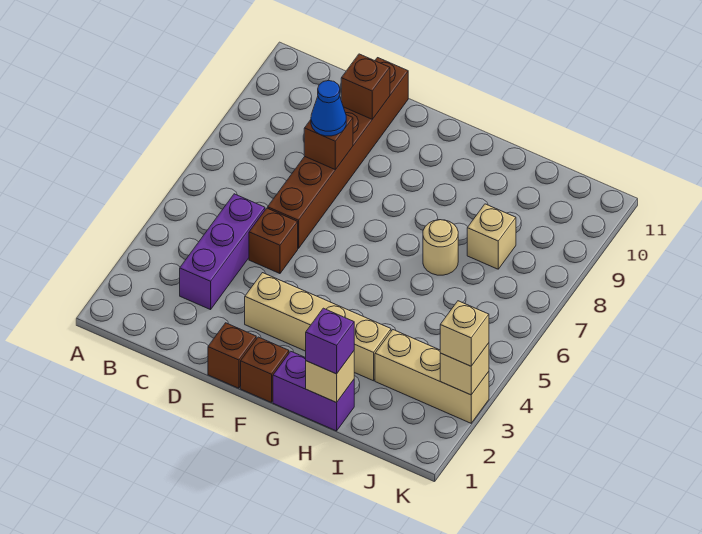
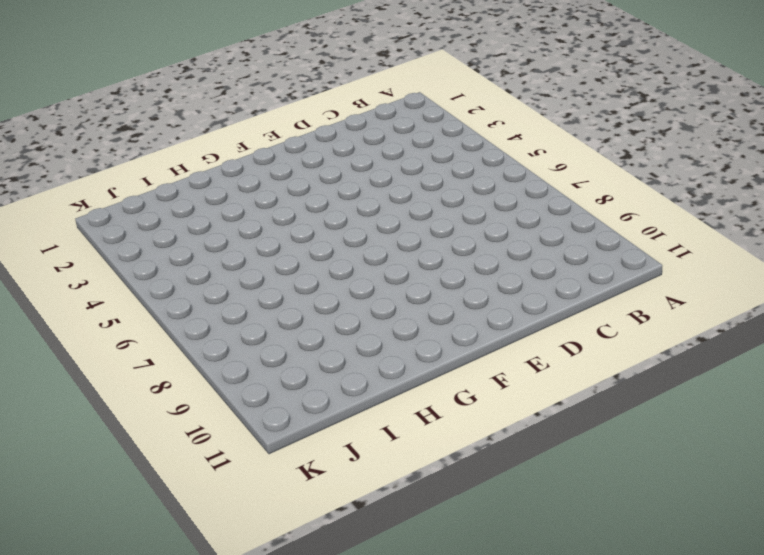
none -> purple 1x3 brick [180,194,265,310]
none -> brown 1x1 brick [249,208,298,274]
none -> brown 1x6 brick [268,58,408,248]

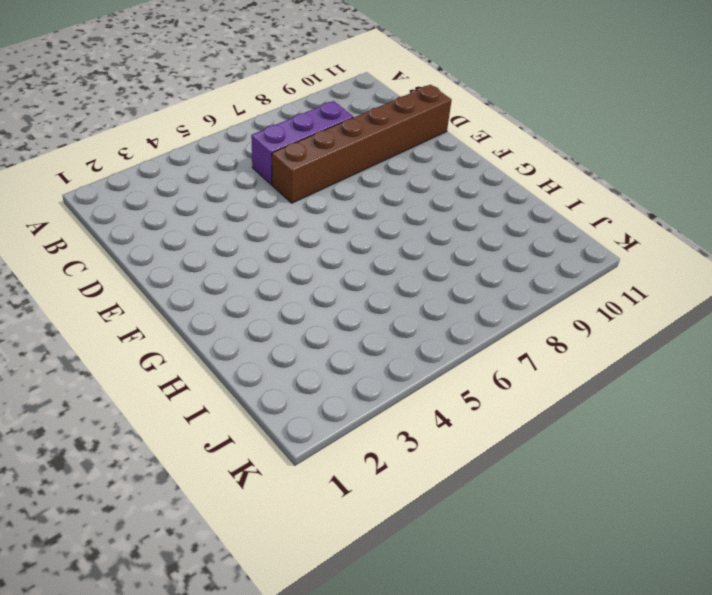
purple 1x3 brick [251,101,353,185] -> purple 1x3 brick moved to [180,194,265,310]
none -> brown 1x1 brick [249,208,298,274]
none -> brown 1x1 brick [208,323,256,388]
none -> tan 1x4 brick [245,273,391,381]

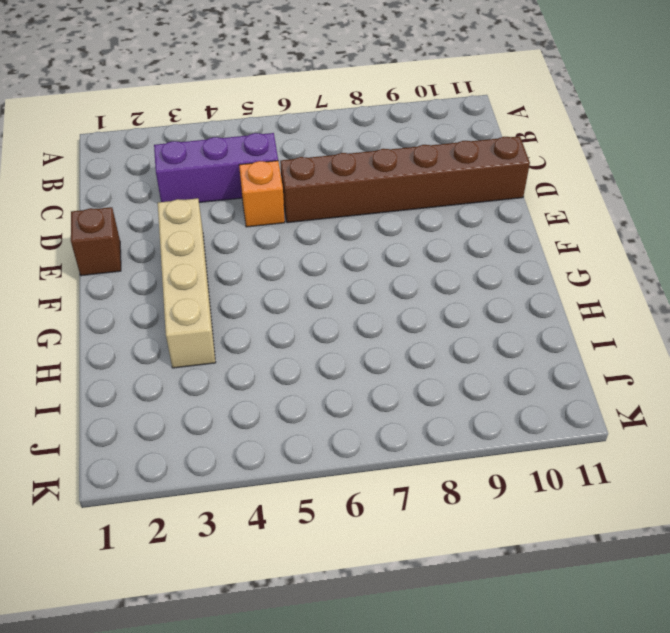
orange 1x1 brick [239,161,285,227] -> brown 1x1 brick [249,208,298,274]
none -> brown 1x1 brick [241,337,289,403]
none -> purple 1x2 brick [273,351,354,431]
none -> tan 1x1 round brick [423,220,458,275]

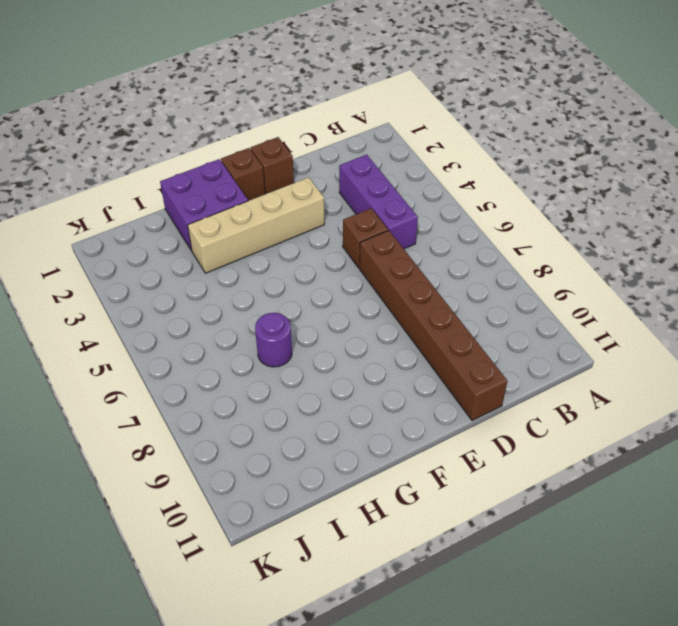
purple 2x2 brick [160,159,248,250] -> purple 1x2 brick [273,351,354,431]
purple 1x1 round brick [255,313,292,367] -> tan 1x1 round brick [423,220,458,275]
none -> tan 1x3 brick [375,330,489,423]
none -> tan 1x1 brick [467,204,516,269]
none -> brown 1x1 brick [304,115,353,170]

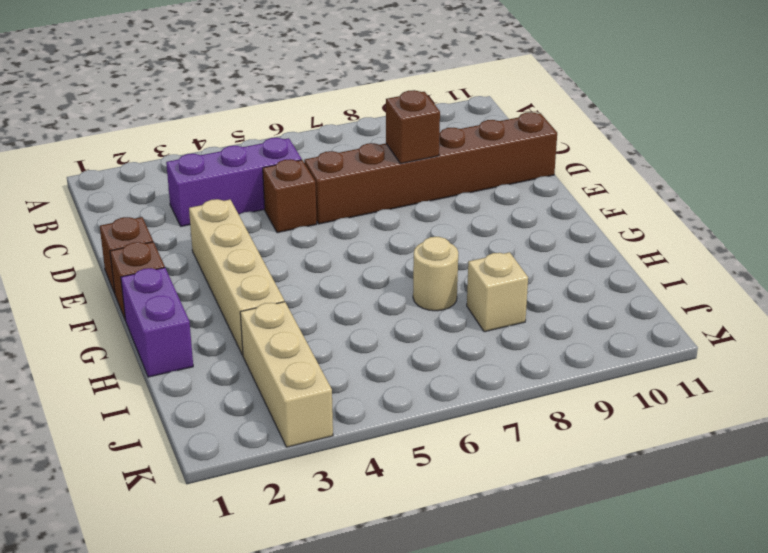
none -> brown 1x1 brick [341,54,390,119]
none -> tan 1x1 brick [306,351,354,402]
none -> tan 1x1 brick [440,343,489,395]

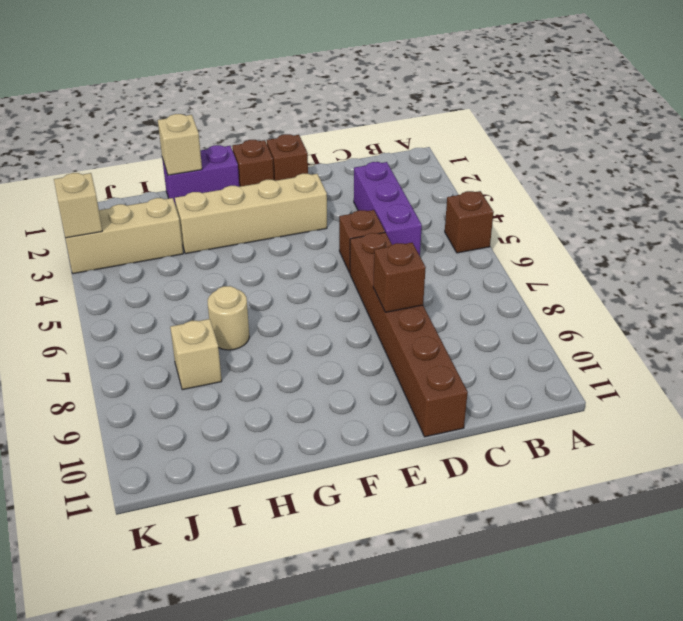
brown 1x1 brick [445,191,494,253] -> brown 1x1 brick moved to [341,54,390,119]
none -> blue 1x1 cone [311,80,346,136]
none -> purple 1x1 brick [306,308,354,374]
none -> tan 1x1 brick [440,301,489,366]

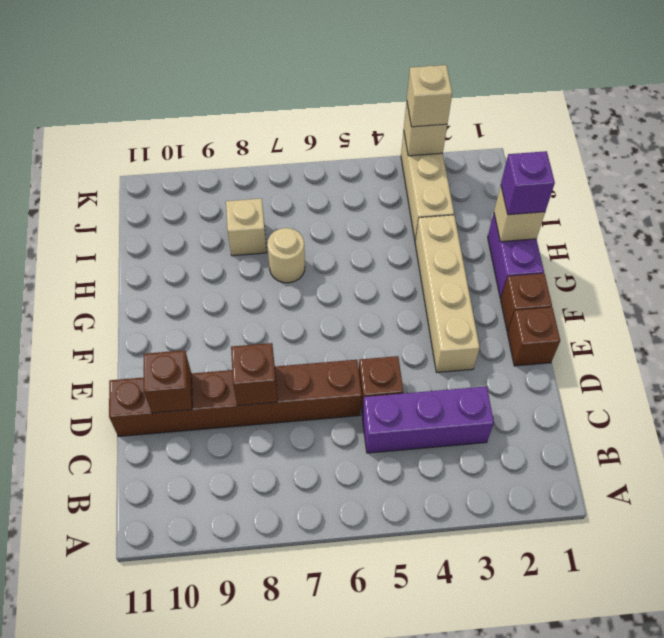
none -> blue 1x1 cone [311,80,346,136]

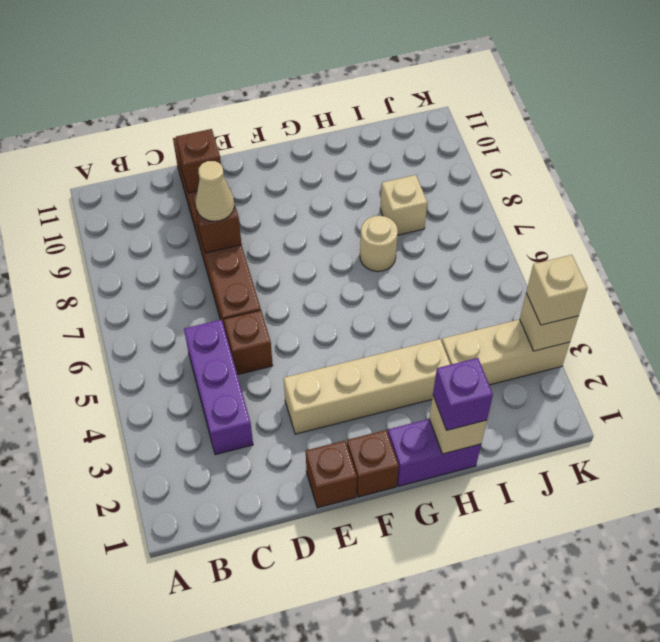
tan 1x1 cone [196,161,234,221] -> blue 1x1 cone [311,80,346,136]

